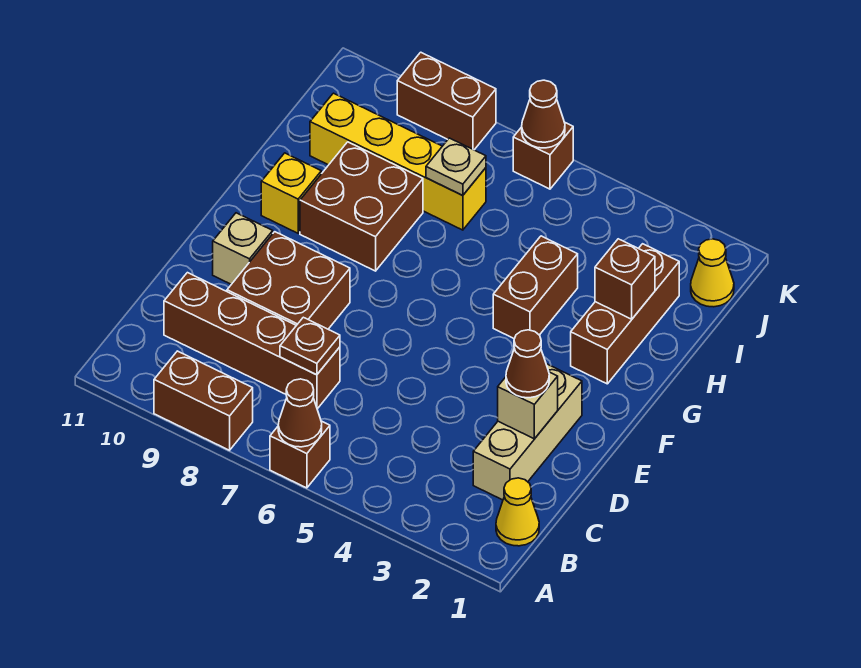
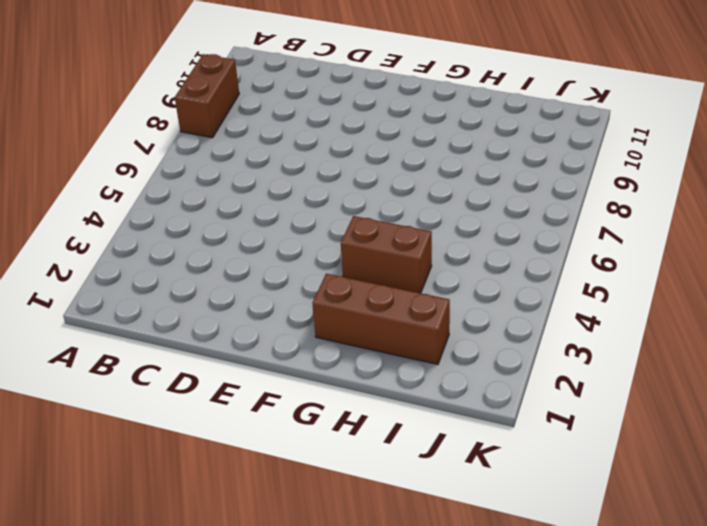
none -> brown 1x1 brick [270,421,330,488]
none -> yellow 1x1 cone [496,478,539,546]
none -> tan 1x3 brick [473,364,582,500]

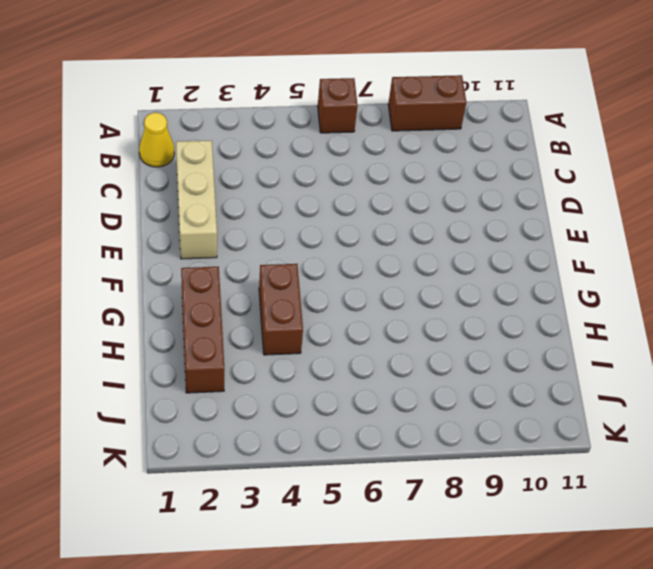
none -> brown 1x4 brick [164,273,340,409]
none -> brown 2x2 brick [227,232,350,329]
none -> tan 1x1 brick [213,213,273,284]

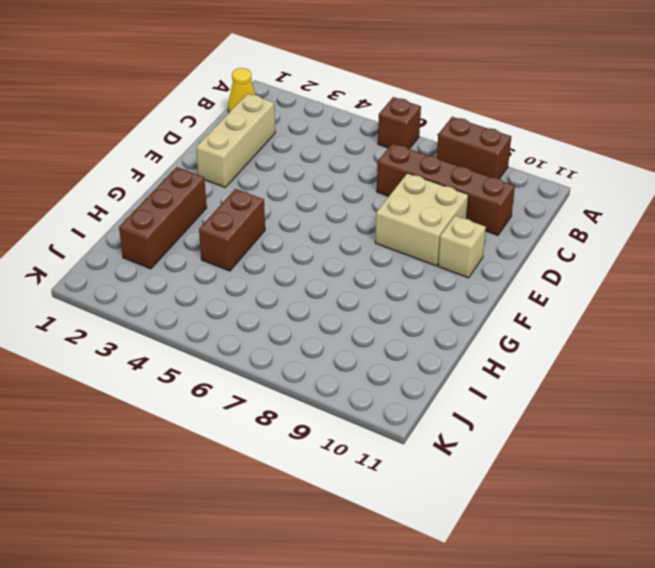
tan 2x2 brick [375,173,468,266] -> brown 2x2 brick [227,232,350,329]
none -> brown 2x2 brick [300,142,423,271]
none -> yellow 1x1 brick [261,153,321,233]
none -> yellow 1x4 brick [310,93,486,230]

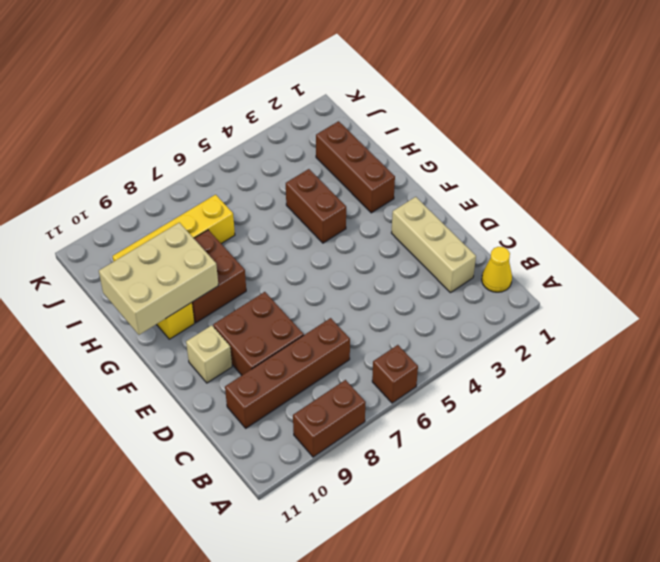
tan 2x3 brick [99,223,219,335] -> none
none -> yellow 1x1 cone [691,239,734,307]
none -> brown 1x1 brick [513,123,573,189]
none -> brown 1x2 brick [397,52,496,150]

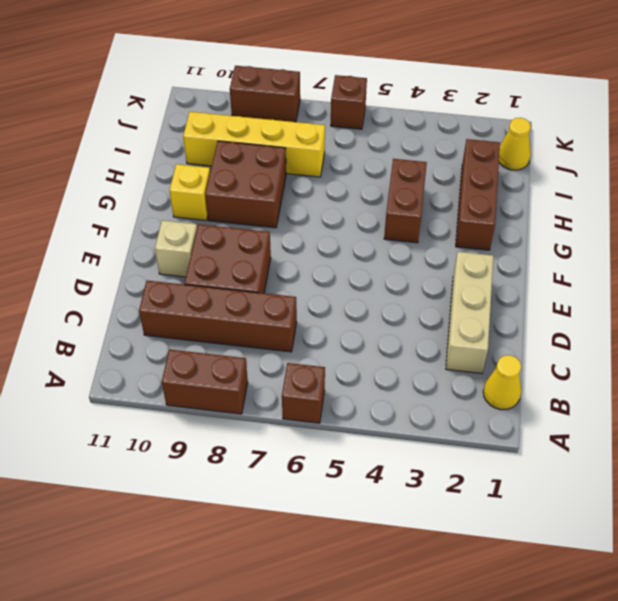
none -> brown 1x1 cone [278,379,322,447]
none -> brown 1x1 plate [280,317,340,375]
none -> tan 1x1 brick [498,372,558,439]

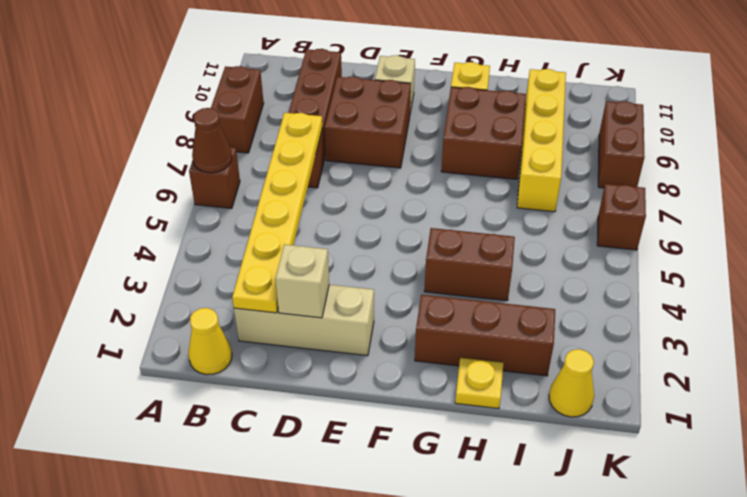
yellow 1x6 plate [232,113,322,313] -> brown 1x1 plate [280,317,340,375]
yellow 1x1 plate [455,358,503,409] -> none
none -> brown 1x1 brick [595,239,655,319]
none -> tan 1x1 plate [426,138,486,196]
none -> brown 1x1 cone [522,80,565,148]

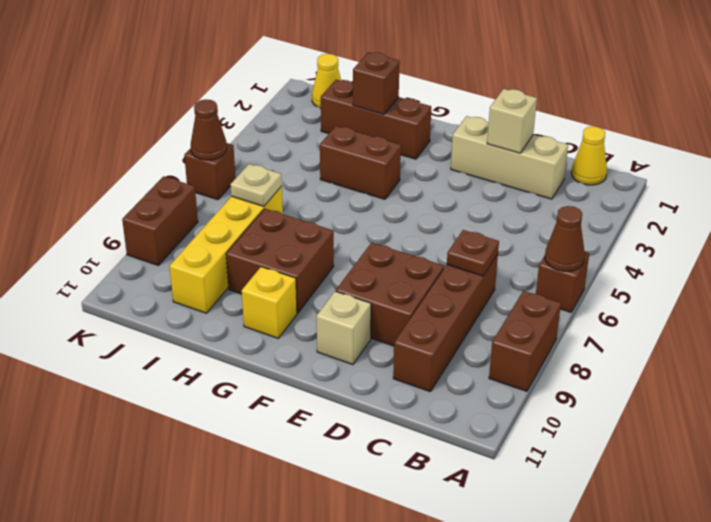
none -> brown 1x1 cone [506,330,549,398]

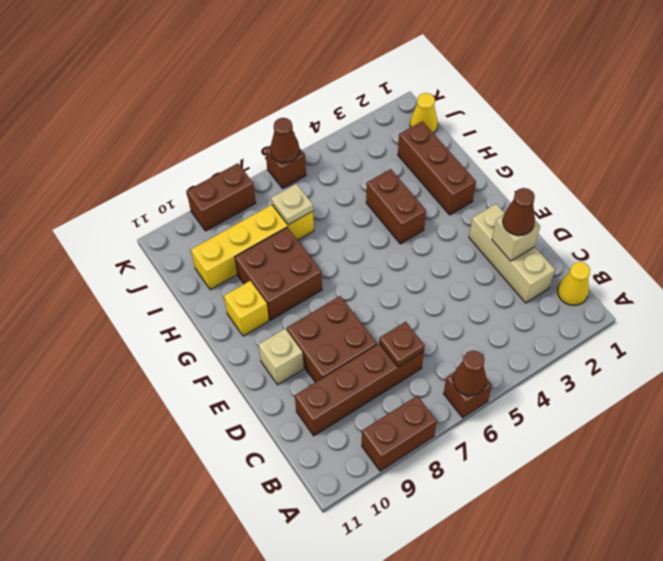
none -> brown 1x1 brick [595,239,655,319]

